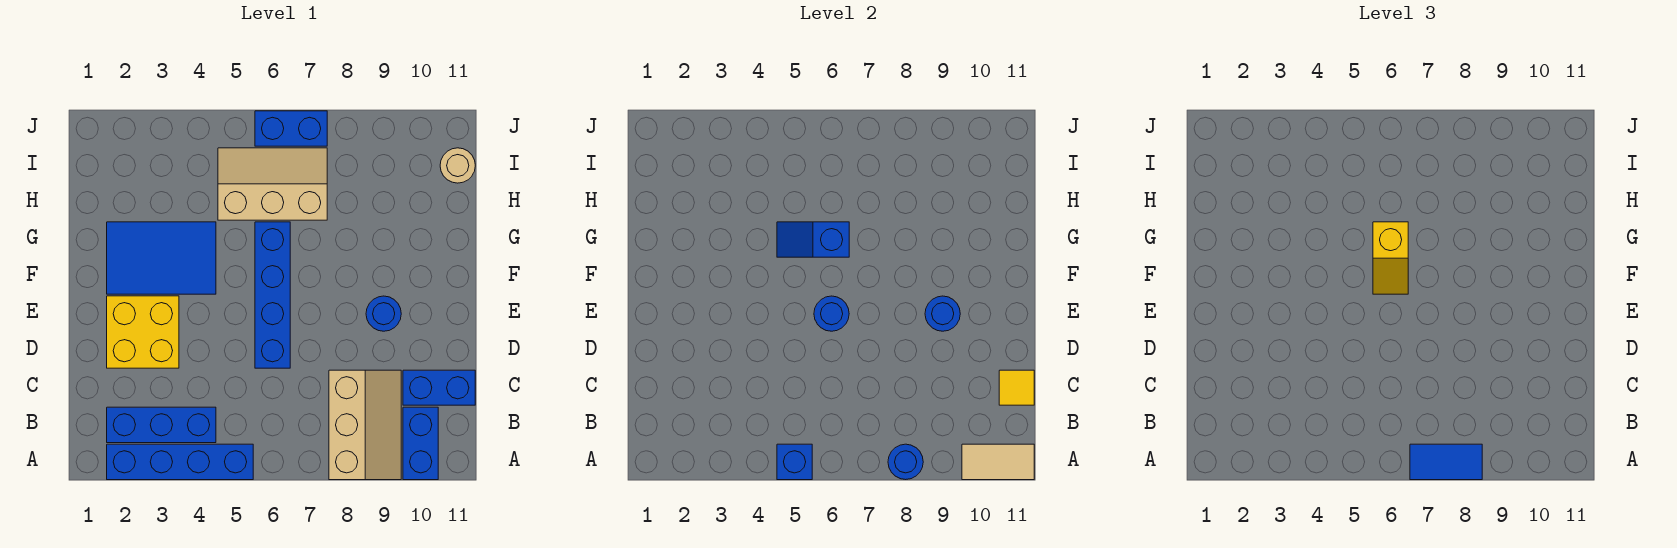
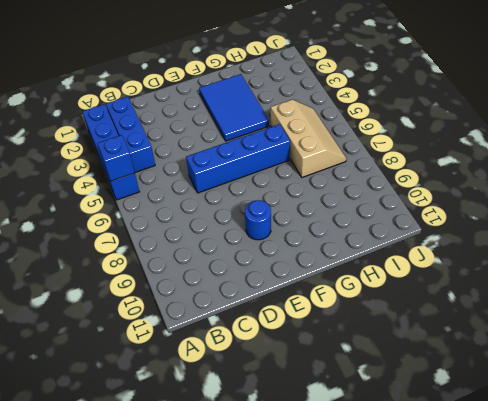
none -> tan 2x3 slope [329,370,401,480]
none -> blue 1x2 brick [403,407,438,480]
none -> blue 1x2 brick [403,370,475,405]

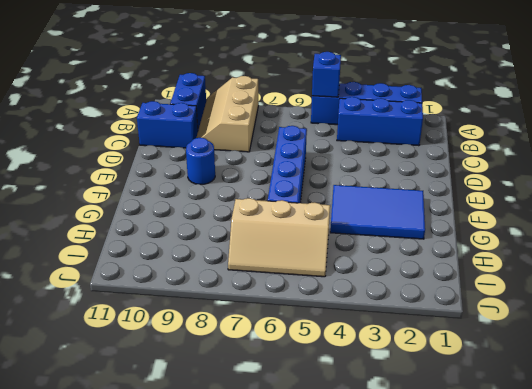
none -> yellow 2x2 brick [107,296,179,368]
none -> tan 1x1 round brick [440,148,475,183]
none -> blue 1x2 brick [255,111,327,146]

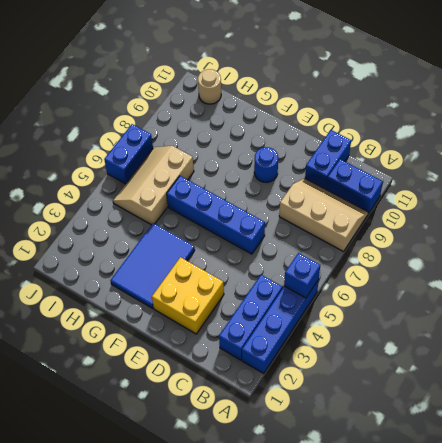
none -> blue 1x1 round brick [888,444,923,480]
none -> tan 1x2 tile [962,444,1034,480]
none -> yellow 1x1 tile [999,370,1034,405]

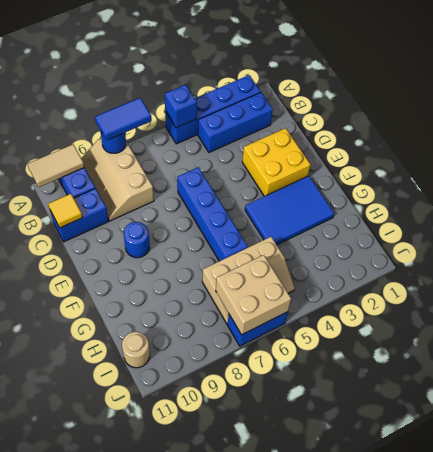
tan 2x2 brick [215,255,291,335] -> none
none -> blue 1x1 round brick [814,296,849,331]
none -> blue 1x1 round brick [925,296,960,331]
none -> blue 1x2 slope [777,222,849,257]

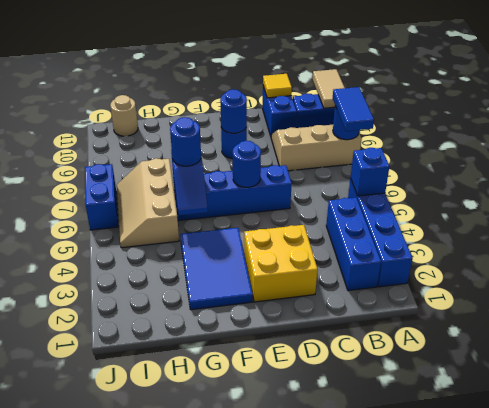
blue 1x1 round brick [170,117,201,166] -> yellow 1x2 slope [1373,222,1408,294]

